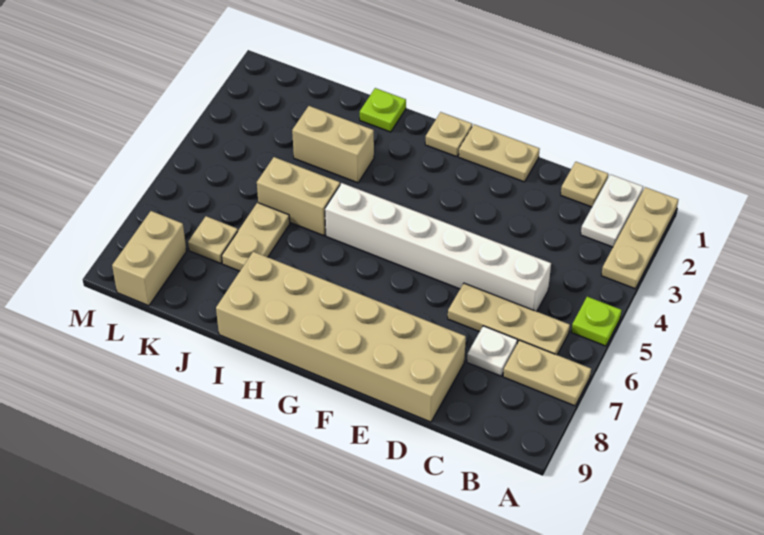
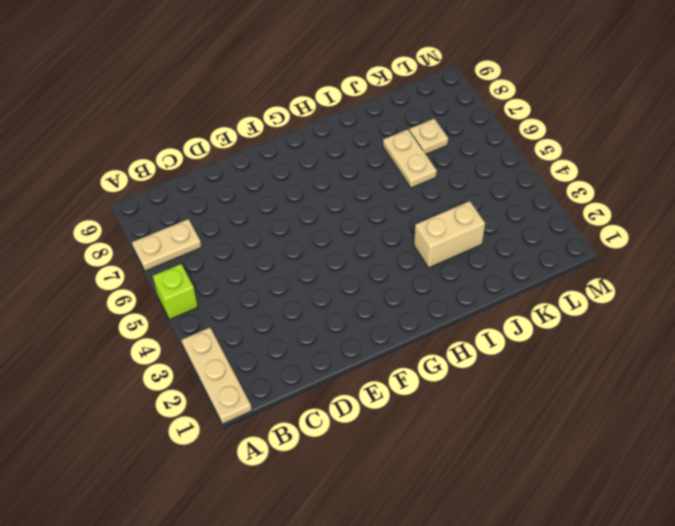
lime 1x1 brick [153,264,198,319] -> lime 1x1 plate [571,297,622,346]
none -> white 1x2 plate [581,174,643,247]
none -> tan 1x3 plate [448,283,570,355]
none -> tan 1x1 plate [561,162,608,207]

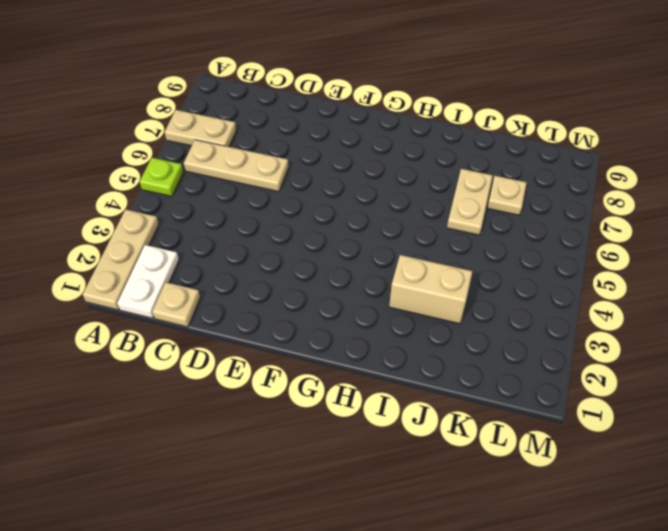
none -> white 1x6 brick [325,183,551,311]
none -> white 1x1 plate [467,326,518,376]
none -> tan 2x6 brick [216,252,466,422]

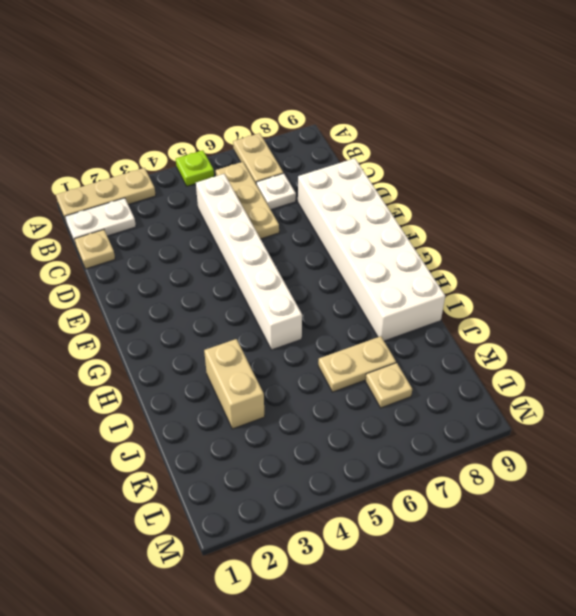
white 2x6 brick [298,158,445,341] -> tan 2x6 brick [216,252,466,422]
none -> tan 1x2 plate [459,124,540,182]
none -> tan 1x1 plate [425,112,472,157]
none -> lime 1x1 plate [360,88,406,132]

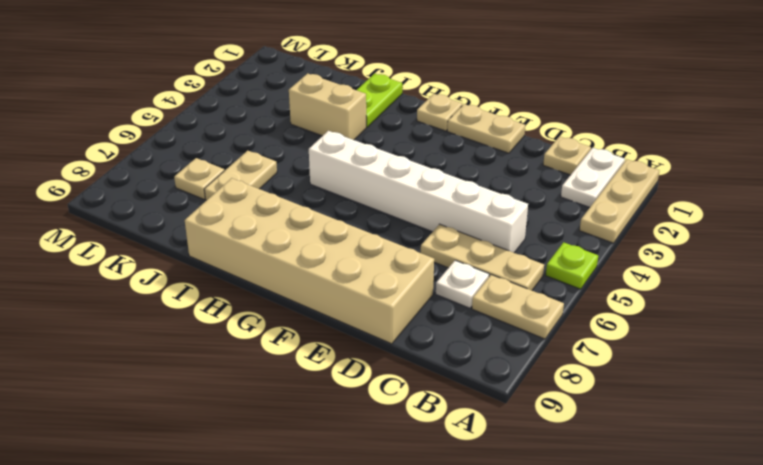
lime 1x2 plate [357,74,402,127] -> lime 1x1 plate [360,88,406,132]
none -> tan 1x2 brick [257,157,340,236]
none -> tan 1x2 brick [112,211,187,306]

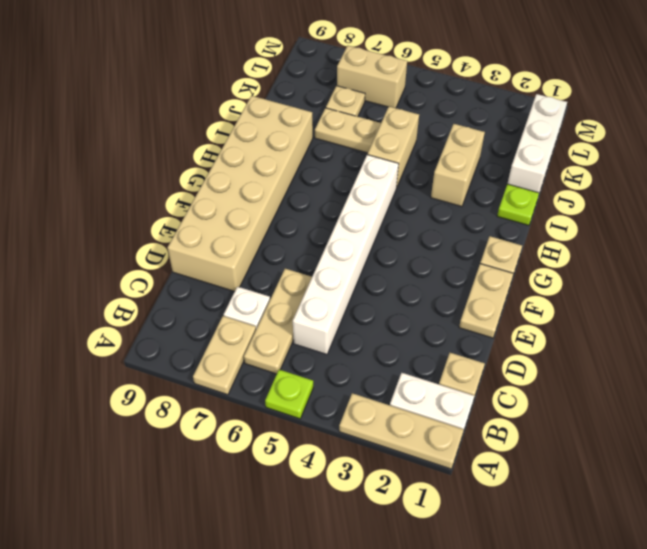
white 1x3 brick [508,94,567,193] -> none
tan 1x2 brick [337,46,407,108] -> tan 1x2 brick moved to [112,211,187,306]

